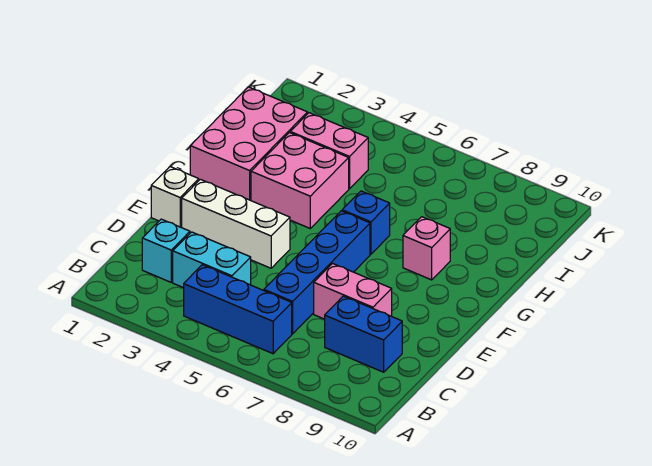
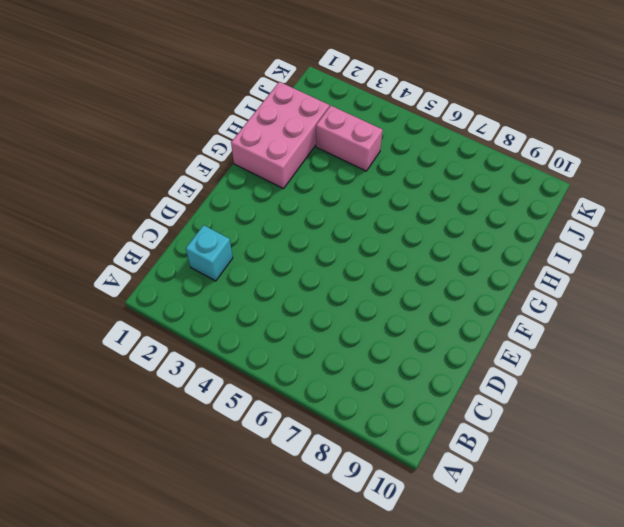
none -> blue 1x3 brick [184,265,292,354]
none -> cyan 1x2 brick [173,232,251,288]
none -> blue 1x4 brick [264,211,370,334]

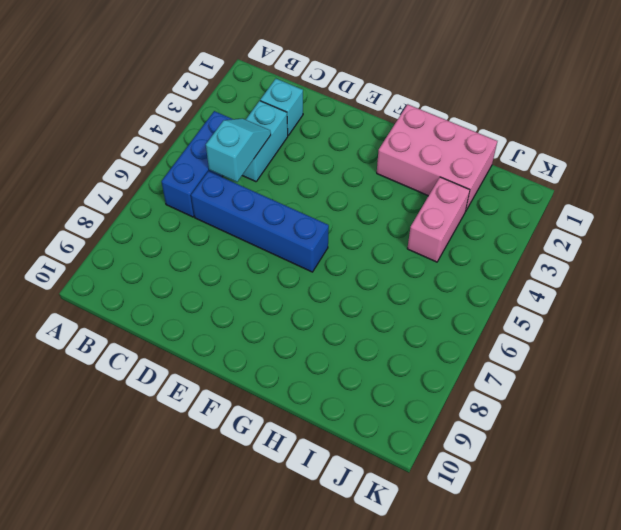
cyan 1x2 slope [206,118,271,182] -> none
none -> blue 1x2 brick [325,296,402,372]
none -> pink 1x2 brick [314,264,392,319]
none -> white 1x1 brick [151,167,199,228]

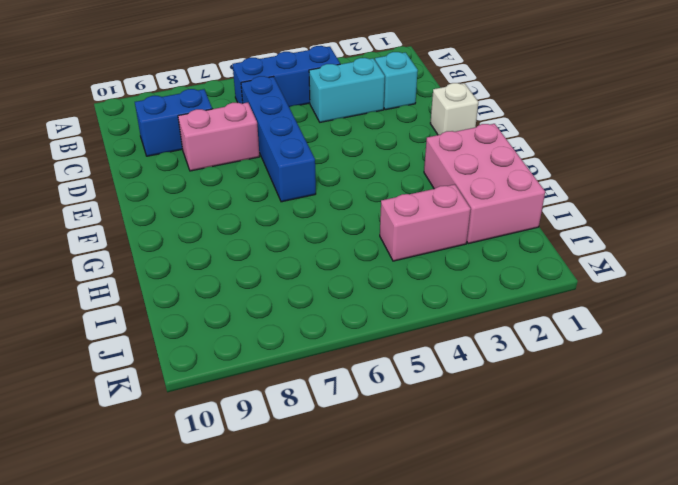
none -> white 1x3 brick [182,179,290,268]
none -> pink 2x2 brick [251,133,349,228]
none -> blue 1x1 brick [342,191,390,254]

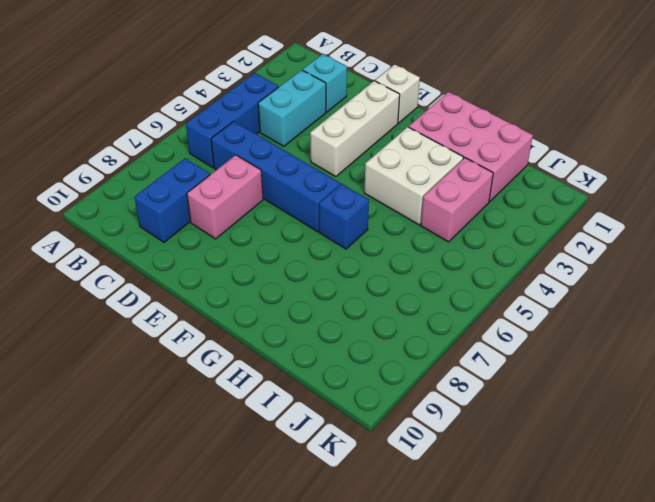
white 2x2 brick [364,127,464,225] -> pink 2x2 brick [251,133,349,228]
none -> pink 1x1 brick [403,217,450,280]

